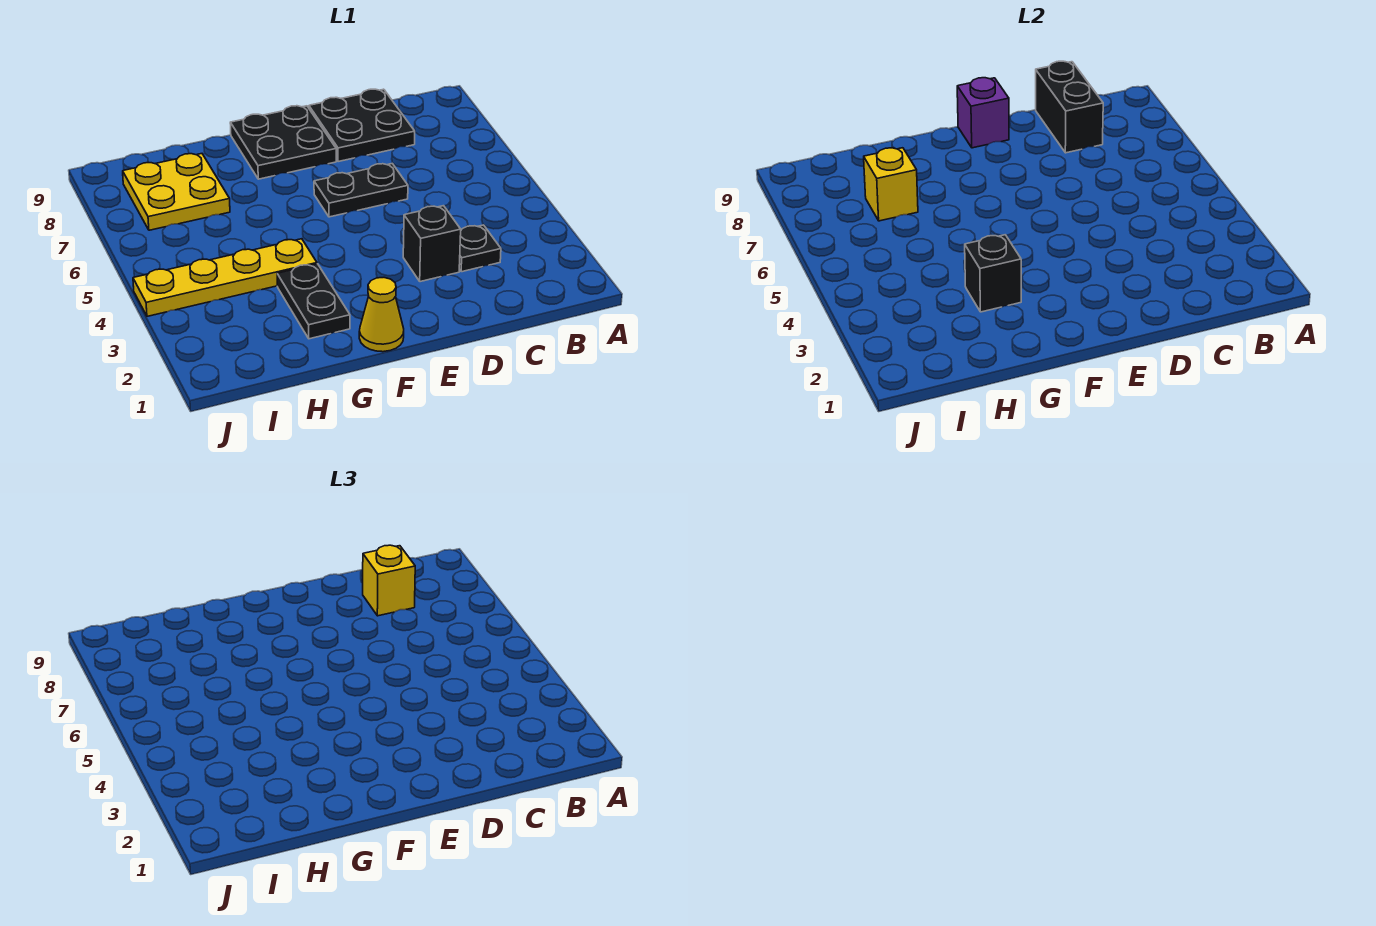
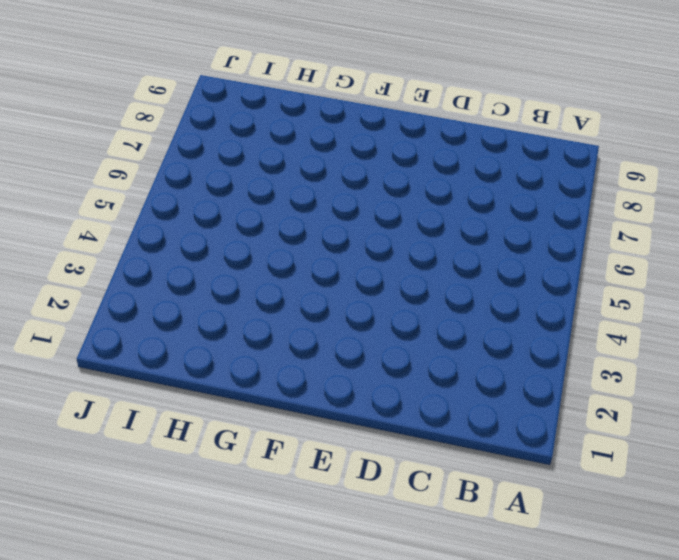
none -> black 1x1 plate [459,225,501,272]
none -> black 2x2 plate [309,89,415,162]
none -> black 1x1 brick [403,206,461,282]

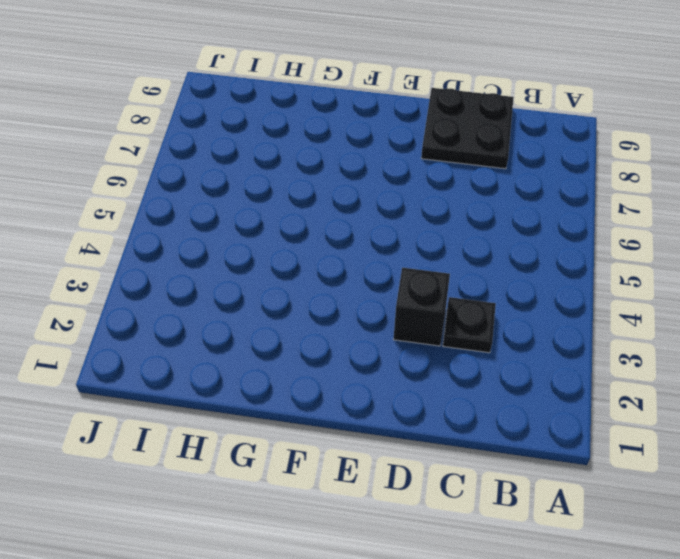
none -> black 1x2 plate [314,164,408,217]
none -> black 2x2 plate [230,106,336,179]
none -> yellow 1x1 cone [359,278,404,352]

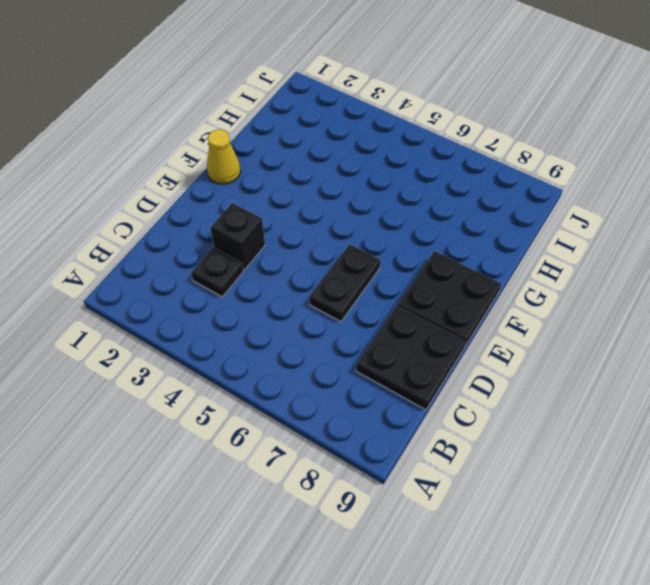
none -> black 1x2 plate [277,264,350,339]
none -> yellow 1x4 plate [133,239,317,316]
none -> yellow 2x2 plate [123,154,230,230]

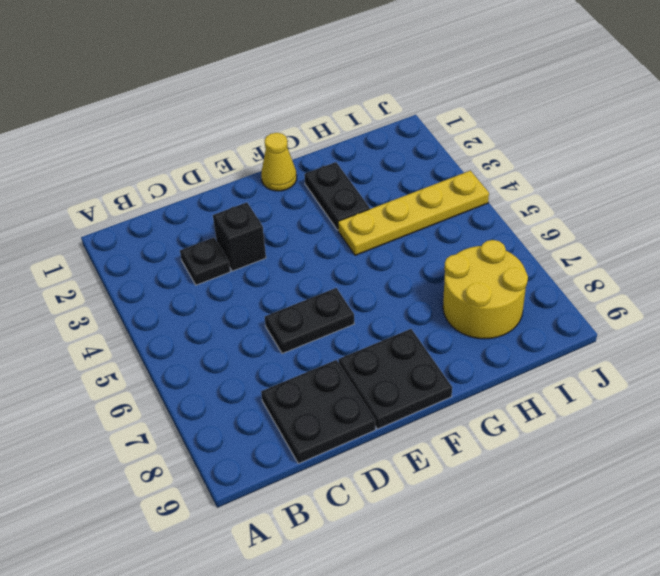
yellow 2x2 round brick [443,240,528,339] -> yellow 2x2 plate [123,154,230,230]
none -> black 1x2 brick [1036,61,1103,153]
none -> purple 1x1 brick [957,78,1009,148]
none -> black 1x1 brick [965,235,1021,312]

